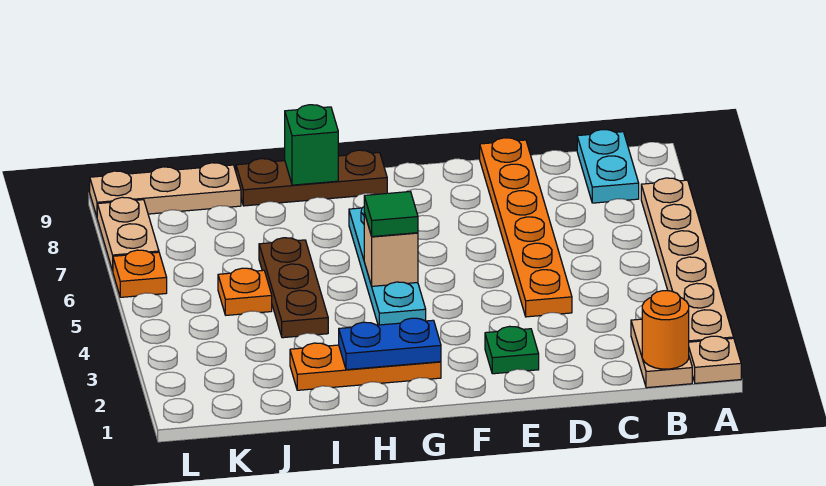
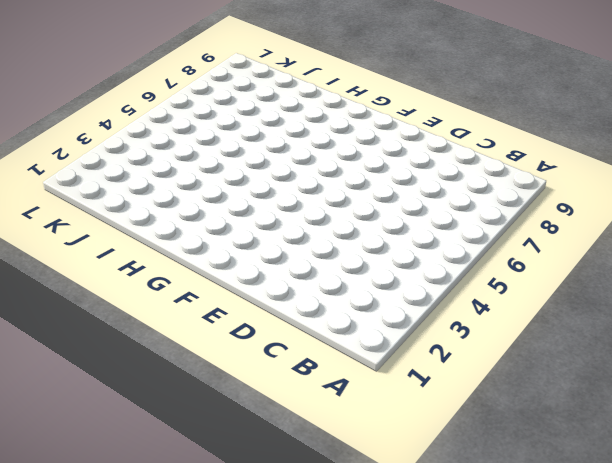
none -> tan 1x1 plate [689,336,741,383]
none -> tan 1x6 plate [641,178,734,342]
none -> tan 1x2 plate [631,319,692,388]

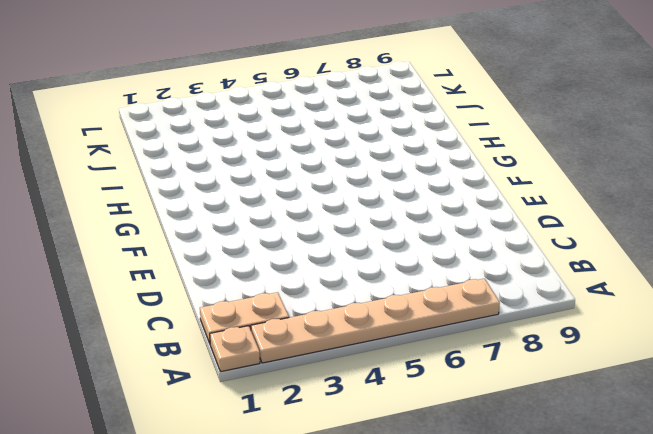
none -> cyan 1x2 plate [577,130,639,203]
none -> orange 1x6 plate [480,138,572,317]
none -> green 1x1 plate [485,326,539,374]

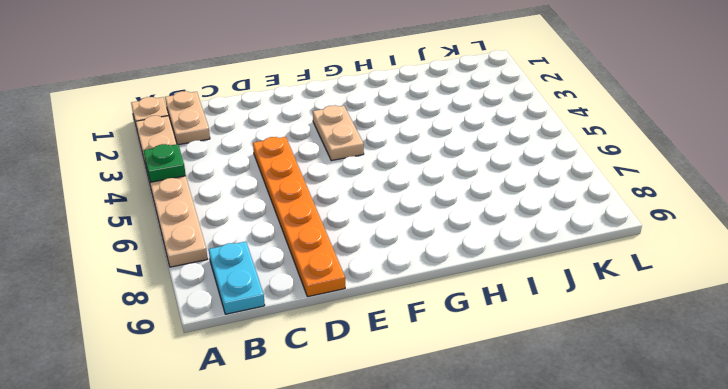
green 1x1 plate [143,144,186,182] -> green 1x1 plate moved to [485,326,539,374]
tan 1x2 plate [313,105,364,161] -> tan 1x2 plate moved to [97,197,159,271]
none -> orange 1x3 plate [290,343,441,390]
none -> cyan 1x4 plate [349,207,426,325]
none -> brown 1x3 plate [236,150,387,206]

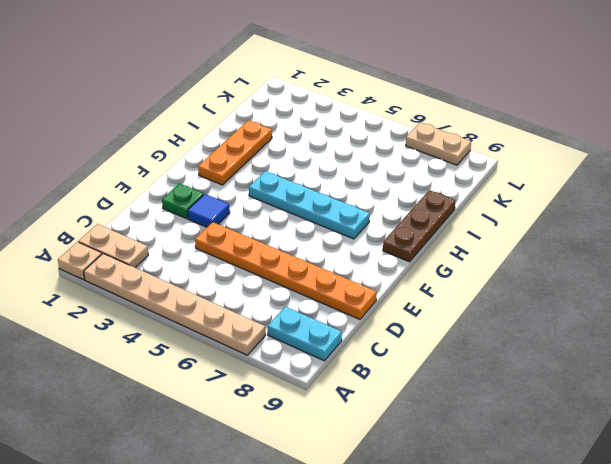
blue 1x1 tile [188,194,230,227] -> none
none -> brown 1x3 plate [259,238,328,338]
none -> orange 1x1 plate [218,268,272,315]
none -> tan 1x3 plate [90,163,241,216]

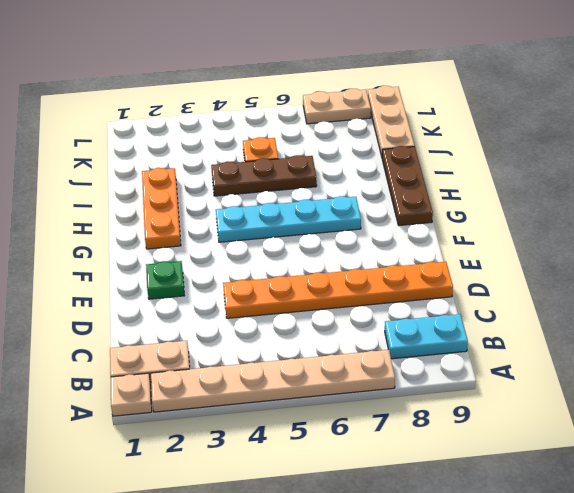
none -> orange 1x1 plate [113,250,167,297]
none -> orange 1x1 round brick [642,291,689,369]
none -> blue 1x2 plate [339,318,441,370]

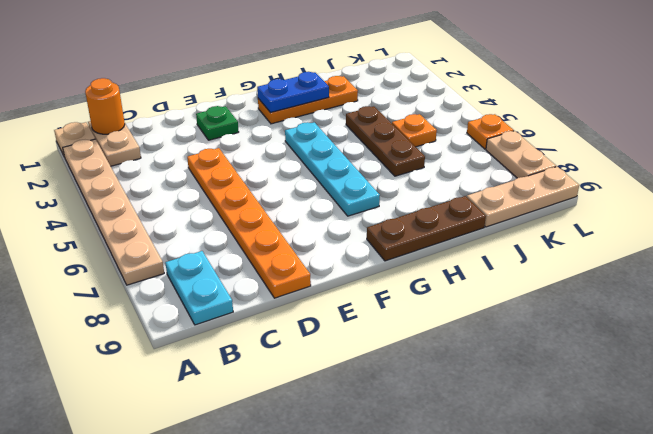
none -> tan 1x1 brick [364,213,418,286]
none -> green 1x1 brick [285,105,338,185]
none -> green 1x1 tile [364,192,418,237]

